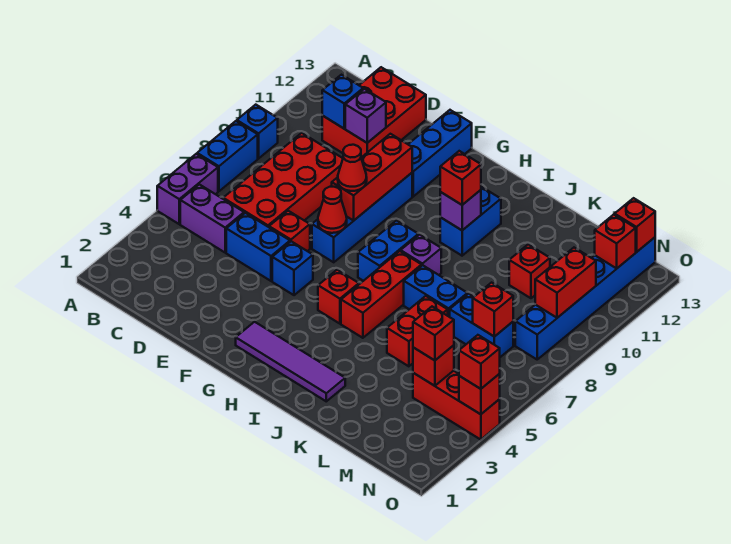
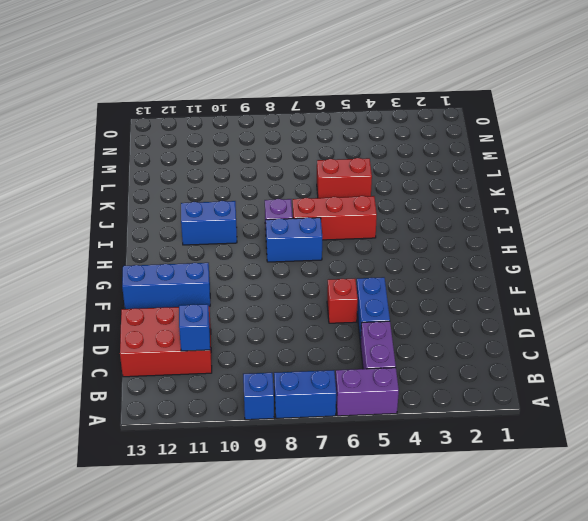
none -> red 2x4 brick [223,133,343,227]
none -> blue 1x1 brick [272,241,313,295]
none -> blue 1x4 brick [312,173,412,262]
none -> purple 1x4 tile [236,322,345,401]

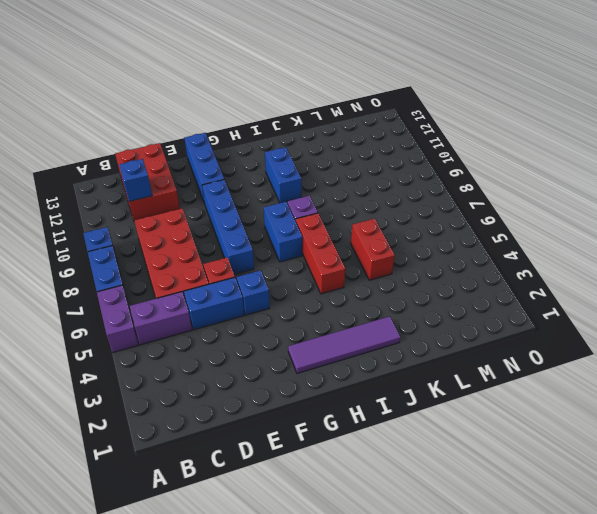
none -> red 1x1 brick [318,270,359,324]
none -> blue 1x2 brick [404,265,467,317]
none -> blue 1x2 brick [450,294,513,357]
none -> red 1x1 brick [509,244,550,298]

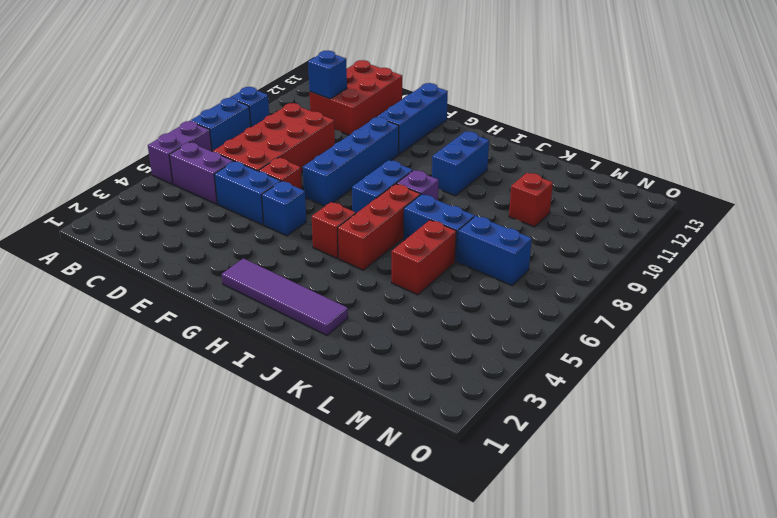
none -> red 1x3 brick [413,371,500,440]
none -> blue 1x6 brick [515,237,655,359]
none -> purple 1x1 brick [345,89,386,143]
none -> red 1x1 cone [318,187,347,233]

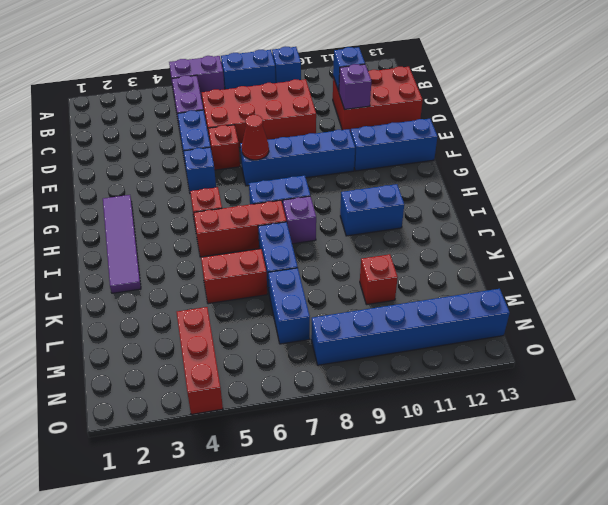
none -> red 1x3 brick [332,134,412,220]
none -> purple 1x1 brick [440,190,481,230]
none -> red 1x1 brick [413,345,454,386]
none -> red 1x1 brick [473,283,513,337]

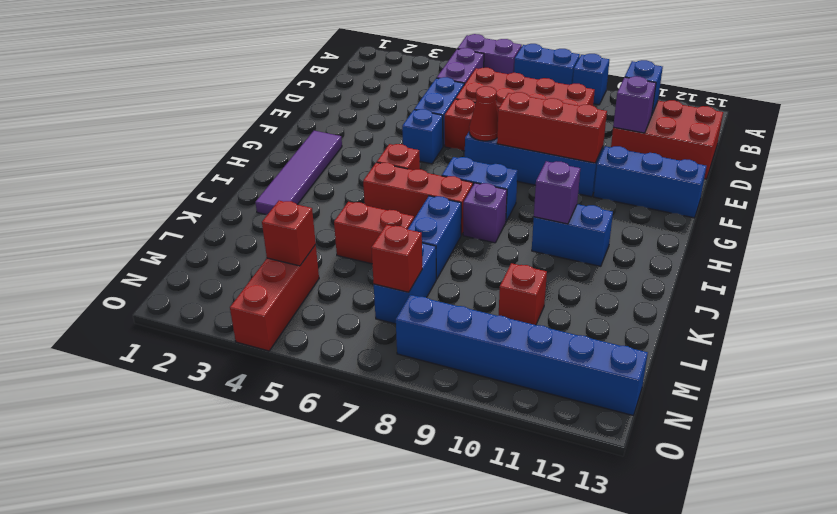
none -> red 1x2 brick [535,248,596,318]
none -> red 1x1 brick [595,215,636,269]
none -> red 1x1 brick [615,198,655,252]
none -> red 1x1 brick [459,374,500,414]

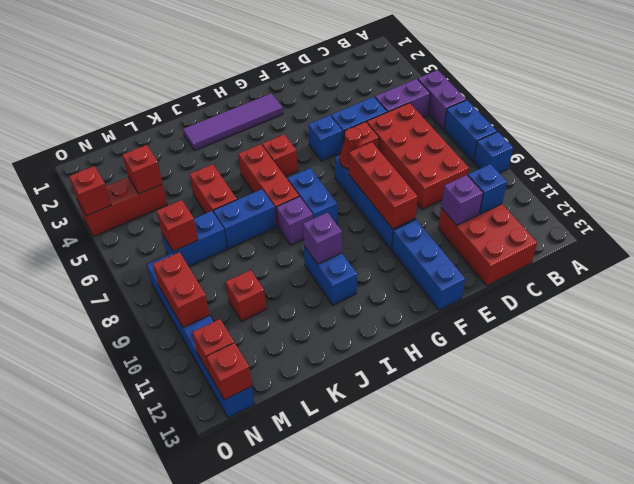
none -> red 1x1 cone [338,145,367,191]
none -> red 1x1 brick [440,151,481,205]
none -> red 1x1 brick [413,307,454,360]
none -> red 1x1 brick [459,335,500,389]

